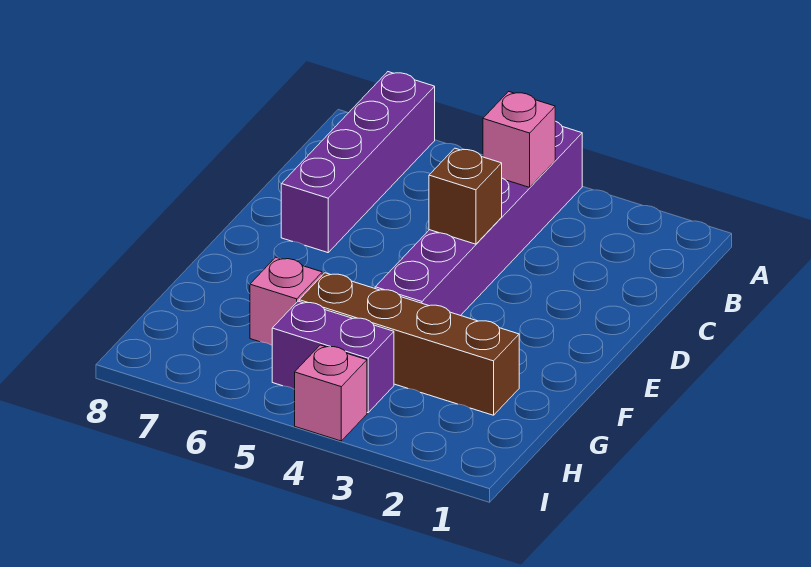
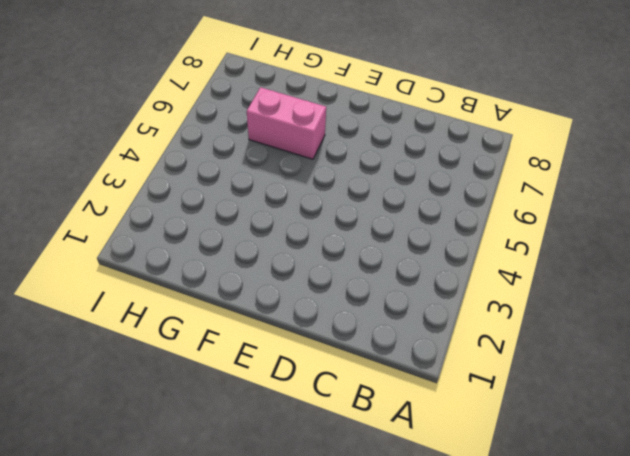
pink 1x2 brick [247,87,326,159] -> pink 1x1 brick [250,257,322,345]
none -> purple 1x6 brick [375,121,582,316]
none -> purple 1x4 brick [281,72,435,253]

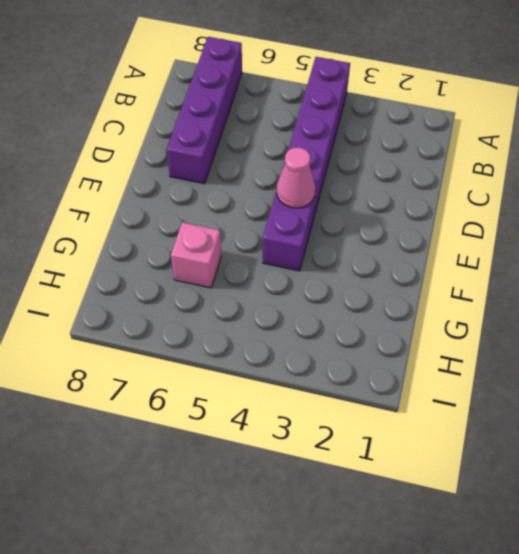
pink 1x1 cone [277,148,315,208] -> none
none -> brown 1x4 brick [299,273,519,415]
none -> purple 1x2 brick [272,301,394,413]

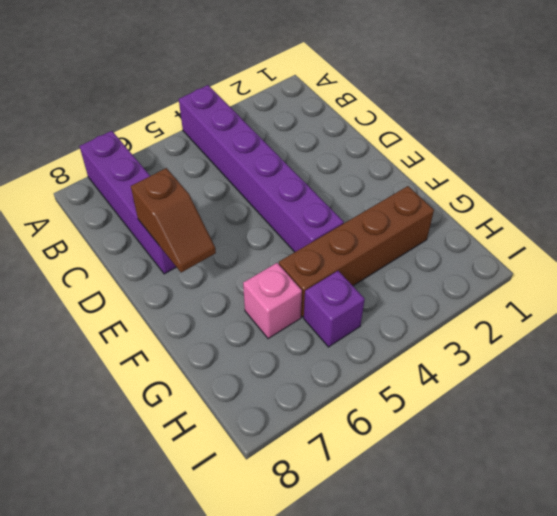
brown 1x2 slope [131,168,216,273] -> none
purple 1x1 brick [304,271,365,347] -> purple 1x2 brick [272,301,394,413]
none -> pink 1x1 brick [295,345,367,441]
none -> pink 1x1 brick [483,92,555,187]

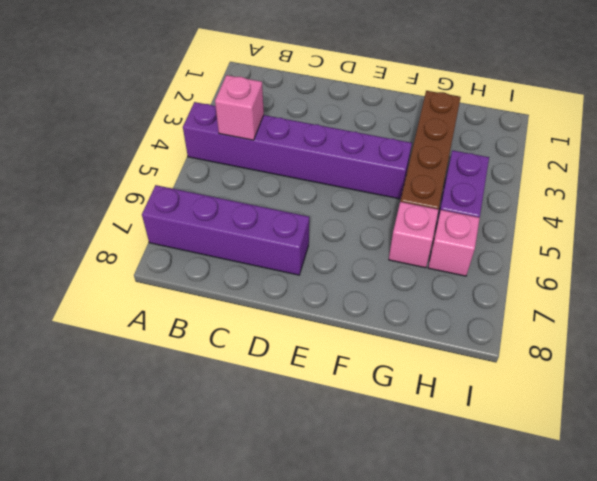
pink 1x1 brick [428,210,480,276] -> pink 1x1 brick moved to [295,345,367,441]
none -> brown 1x1 brick [429,148,502,244]

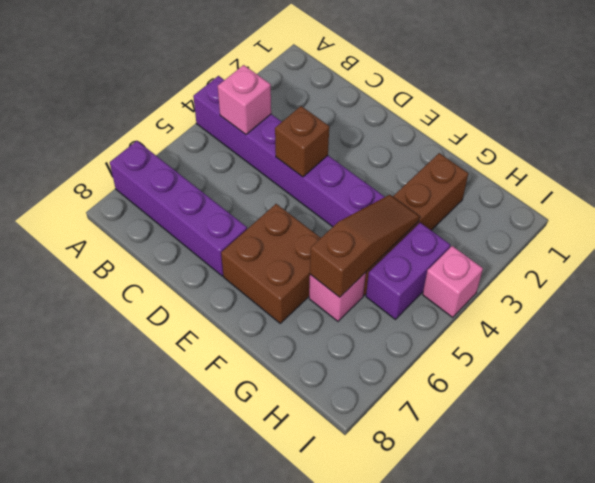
brown 2x2 brick [221,204,320,323] -> none
brown 1x3 slope [310,195,419,297] -> none

